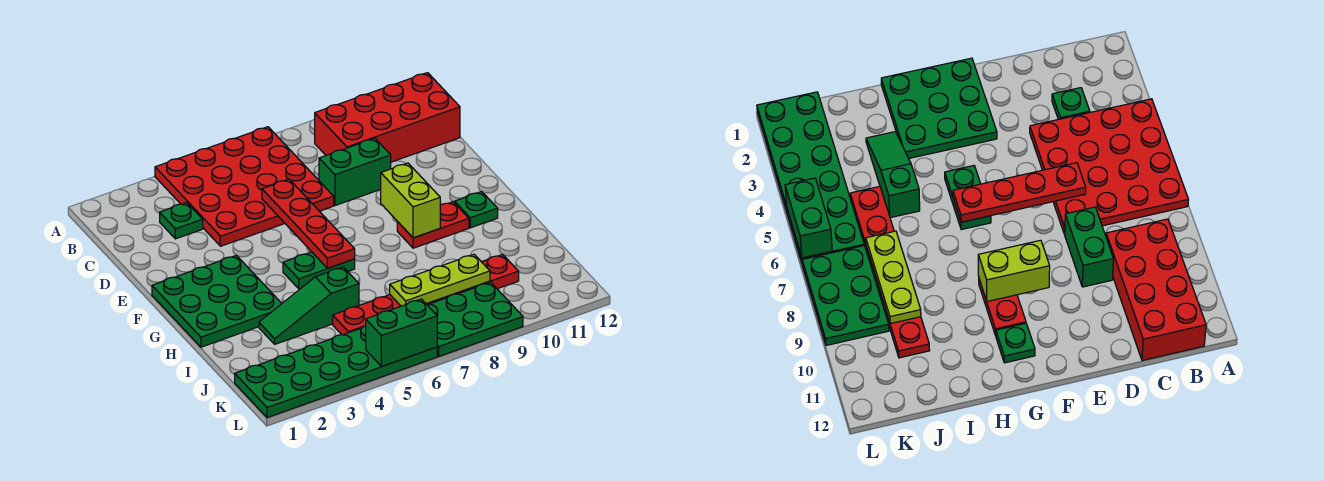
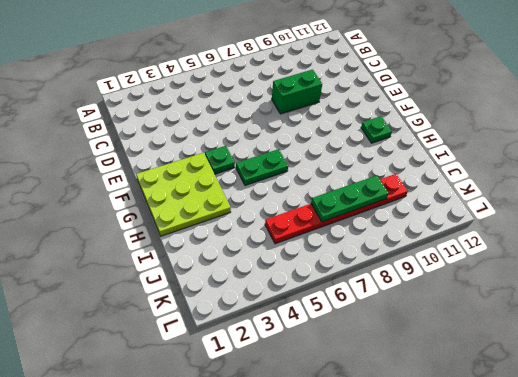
lime 3x3 plate [136,153,231,236] -> green 3x3 plate [152,255,282,347]
green 1x1 plate [205,146,235,174] -> green 1x1 plate moved to [160,203,203,239]
green 1x3 plate [311,175,388,222] -> lime 1x3 plate [390,254,490,306]
none -> red 4x4 plate [155,127,334,246]
none -> red 2x4 brick [315,73,460,162]
none -> red 1x2 plate [397,202,469,248]

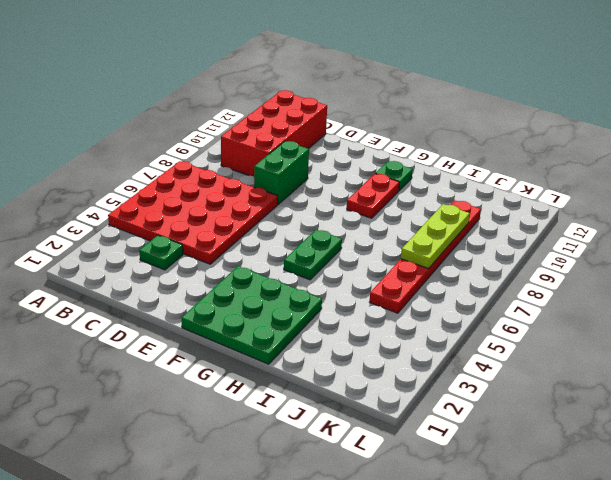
none -> green 1x3 slope [259,267,359,344]
none -> green 2x6 plate [235,325,437,418]
none -> green 2x3 plate [427,282,523,356]

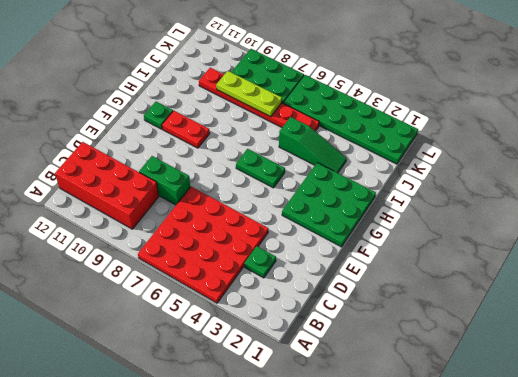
none -> red 1x4 plate [262,179,355,268]
none -> lime 1x2 brick [380,163,440,238]
none -> green 1x2 brick [366,299,437,366]

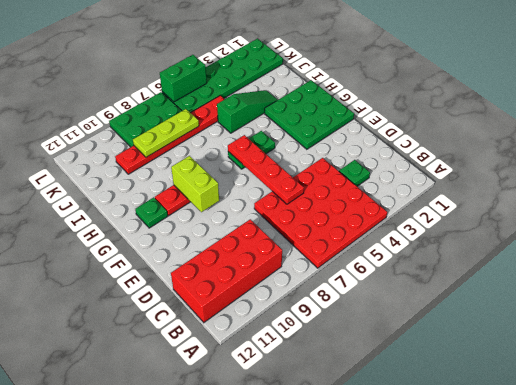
none -> green 1x2 brick [319,138,391,206]

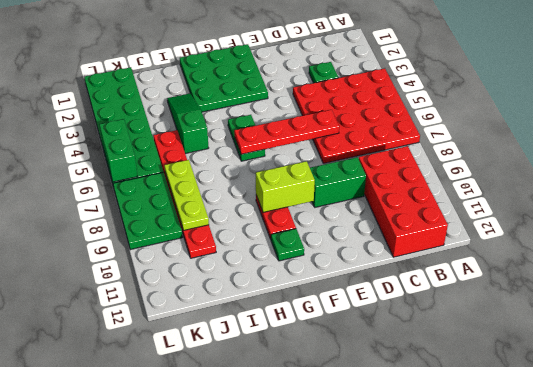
green 1x2 brick [310,157,366,207] -> green 1x2 brick turned to [319,138,391,206]

